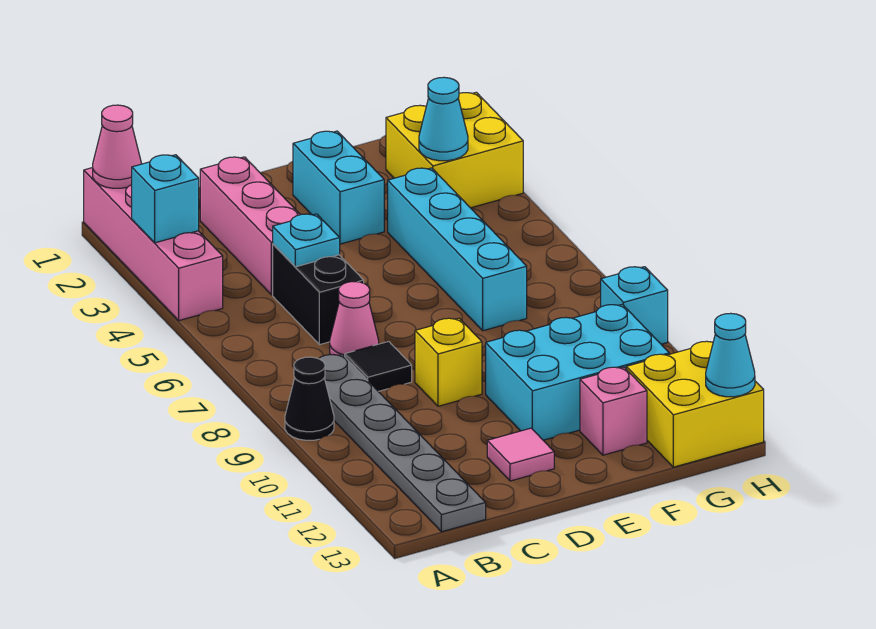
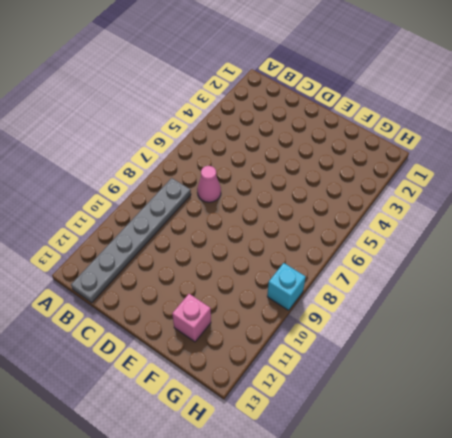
none -> pink 1x4 brick [84,168,223,321]
none -> black 1x1 cone [285,357,334,440]
none -> pink 1x3 brick [200,157,300,295]

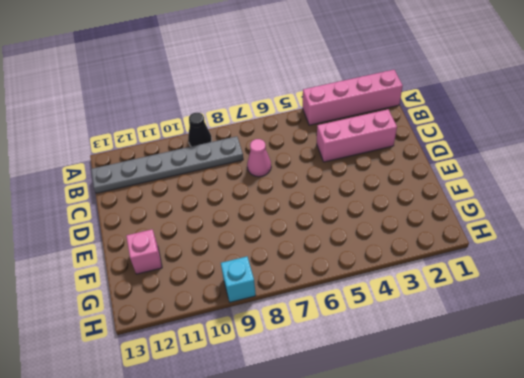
none -> black 1x2 brick [273,244,364,345]
none -> black 1x1 tile [345,342,412,391]
none -> yellow 1x1 brick [415,318,482,406]

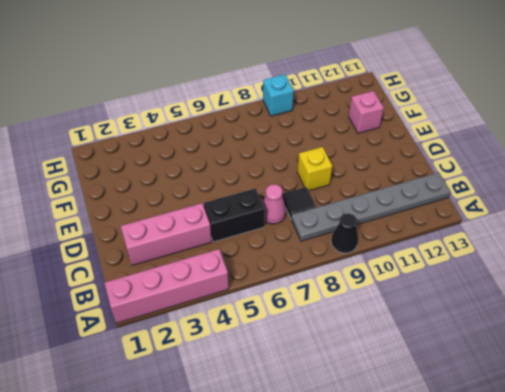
none -> pink 1x1 tile [487,428,554,481]
none -> cyan 1x2 brick [293,131,384,244]
none -> cyan 2x3 brick [486,304,669,440]

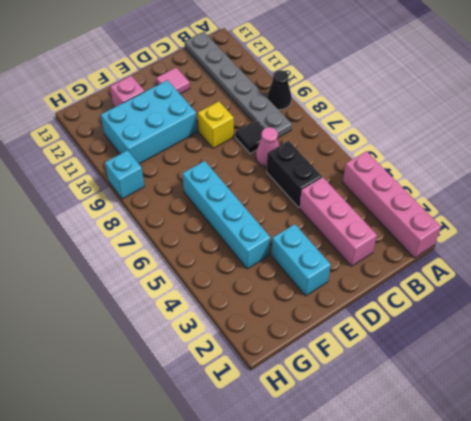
none -> yellow 2x2 brick [386,92,523,208]
none -> yellow 2x2 brick [626,341,764,467]
none -> pink 1x1 cone [93,105,142,188]

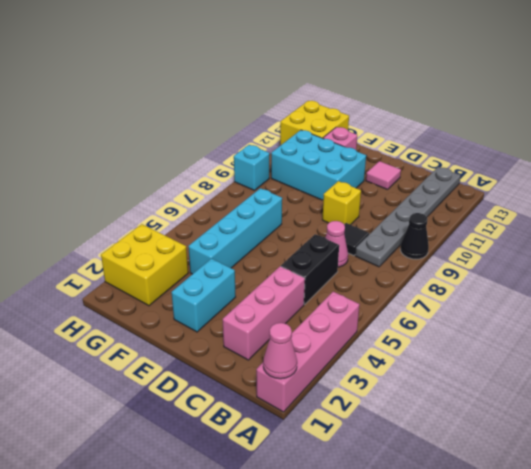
none -> cyan 1x1 brick [132,155,199,243]
none -> cyan 1x1 plate [273,214,340,267]
none -> cyan 1x1 cone [419,77,468,161]

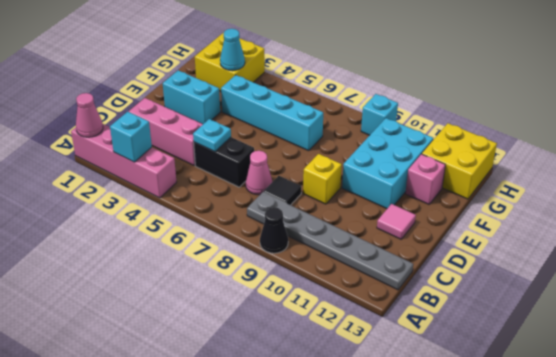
none -> cyan 1x1 cone [706,313,755,397]

